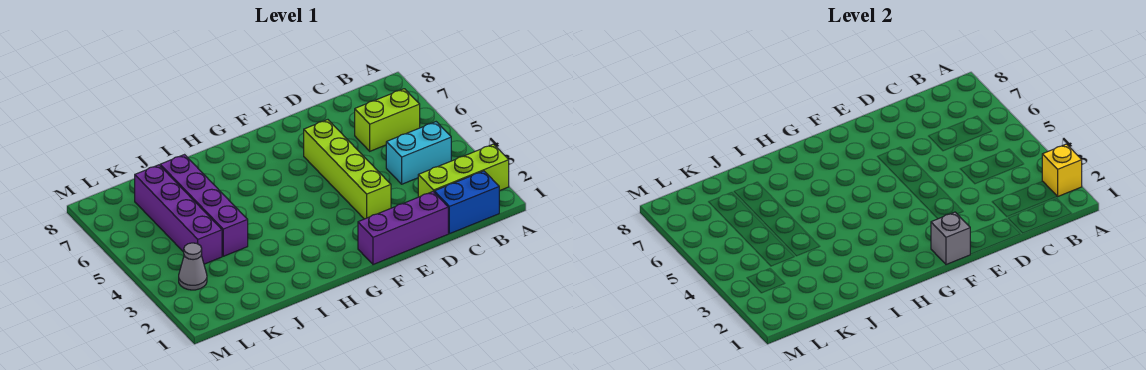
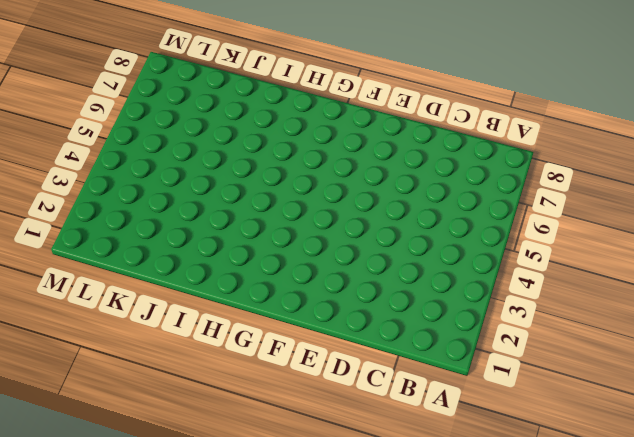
none -> lime 1x3 brick [418,144,509,197]
none -> blue 1x2 brick [434,171,499,234]

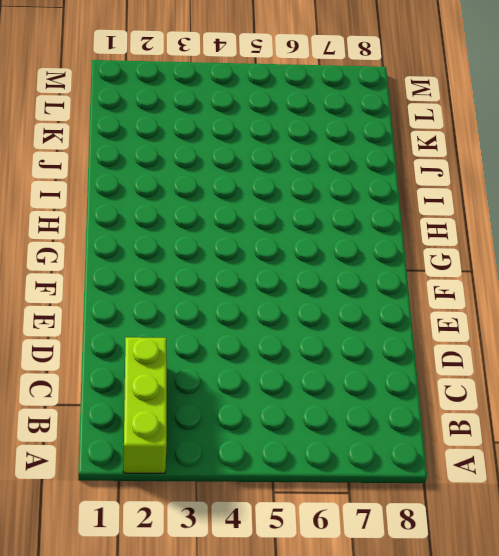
none -> blue 1x2 brick [434,171,499,234]
none -> cyan 1x2 brick [386,122,451,184]

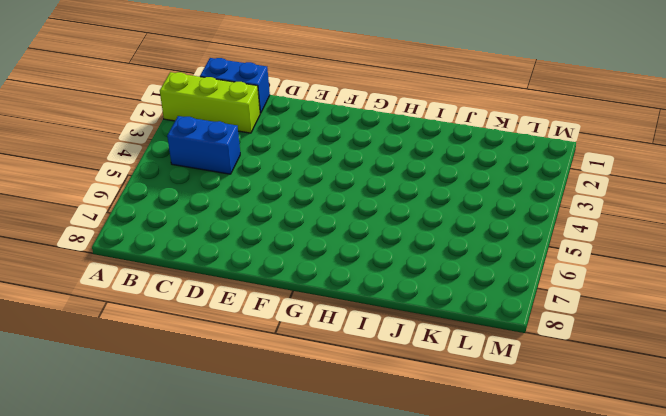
blue 1x2 brick [167,116,240,174] -> cyan 1x2 brick [386,122,451,184]
none -> lime 1x2 brick [355,89,420,151]
none -> purple 1x3 brick [358,192,448,265]

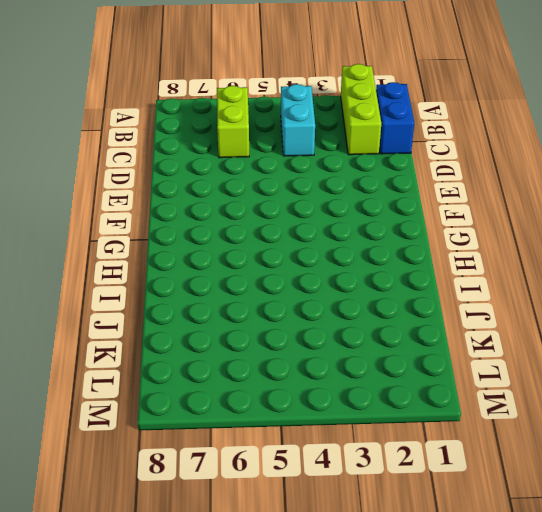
none -> purple 1x3 brick [358,192,448,265]
none -> lime 1x4 brick [304,120,391,219]

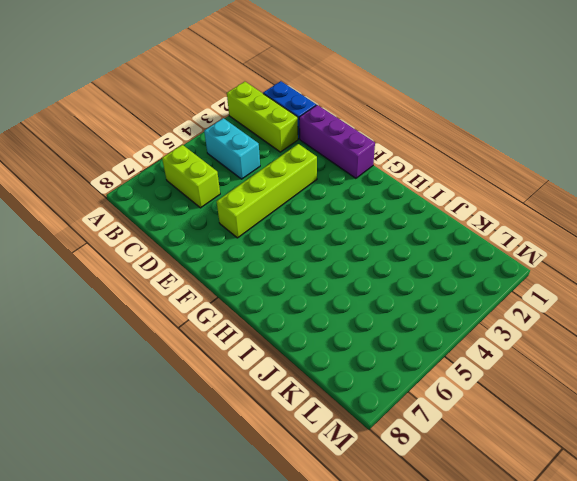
none -> purple 1x4 brick [160,155,248,256]
none -> purple 1x4 brick [134,165,222,264]

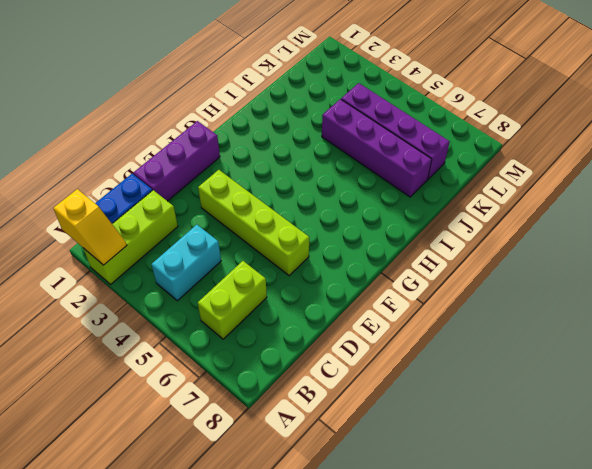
yellow 1x2 slope [53,189,127,265] -> yellow 1x1 brick [1042,144,1082,197]
none -> grey 1x1 cone [179,243,207,290]
none -> grey 1x1 brick [931,212,970,265]

